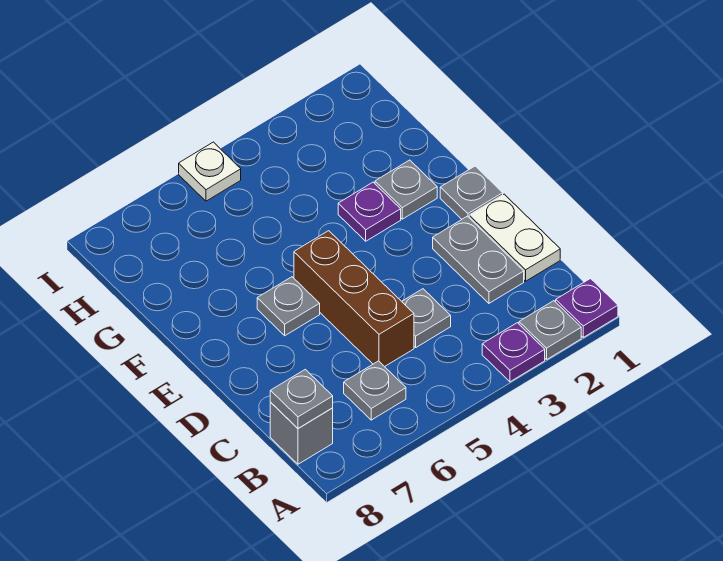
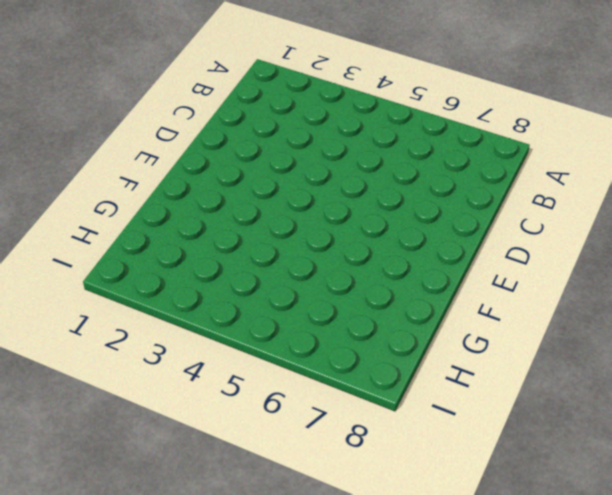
none -> purple 1x1 plate [556,279,618,337]
none -> grey 1x1 plate [519,301,581,359]
none -> purple 1x1 plate [482,323,545,382]

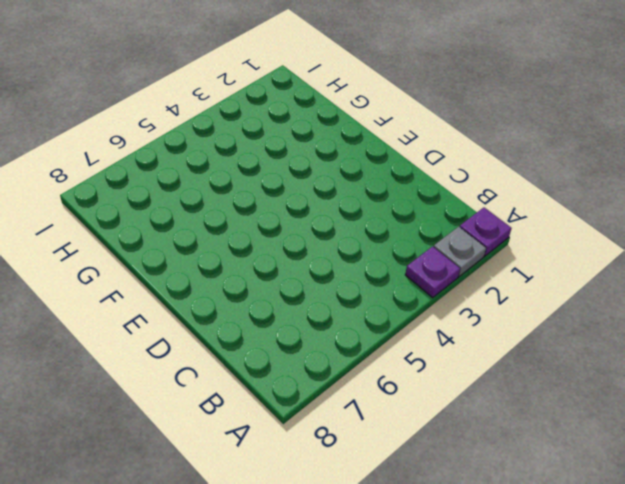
none -> grey 1x1 plate [344,361,406,420]
none -> grey 1x1 brick [270,403,333,464]
none -> white 1x2 plate [469,194,560,281]

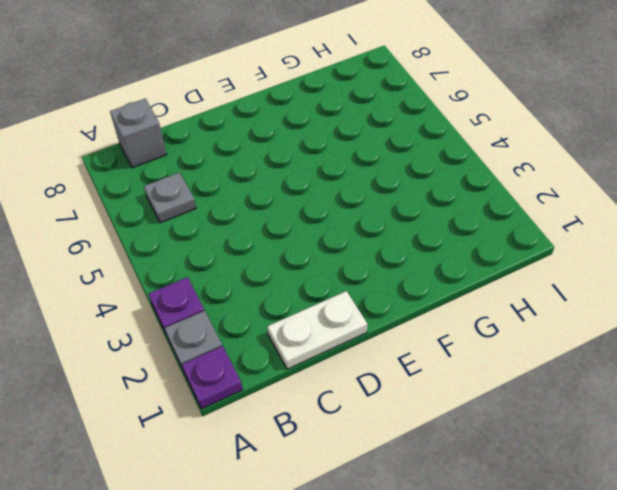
none -> grey 1x2 plate [433,216,524,303]
none -> grey 1x1 plate [402,289,451,347]
none -> brown 1x3 brick [294,231,414,367]

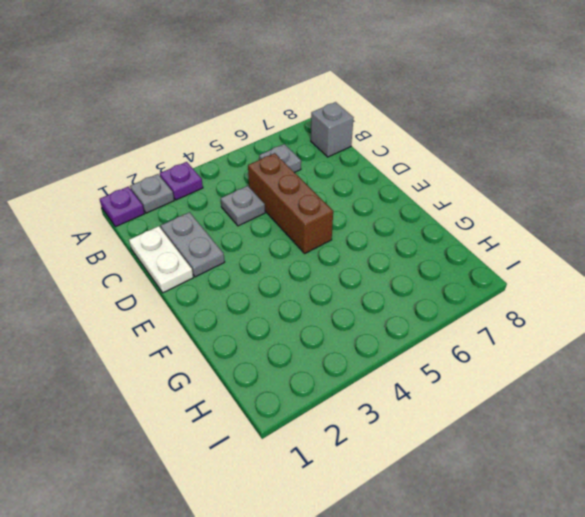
none -> grey 1x1 plate [440,166,503,219]
none -> grey 1x1 plate [257,277,320,336]
none -> grey 1x1 plate [375,160,437,219]

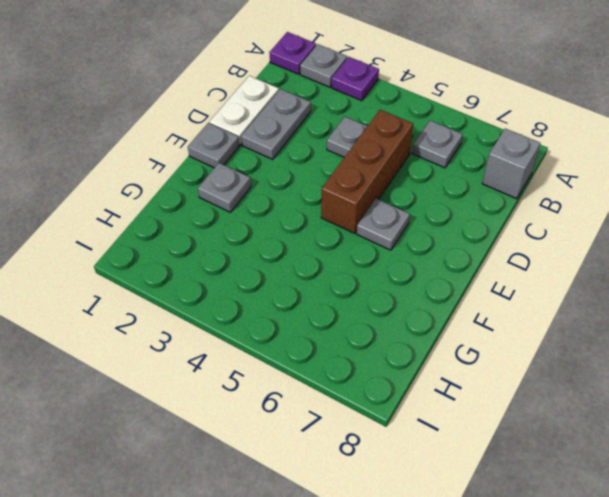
none -> purple 1x1 plate [338,182,401,241]
none -> white 1x1 plate [179,142,241,201]
none -> grey 1x1 plate [270,369,333,428]

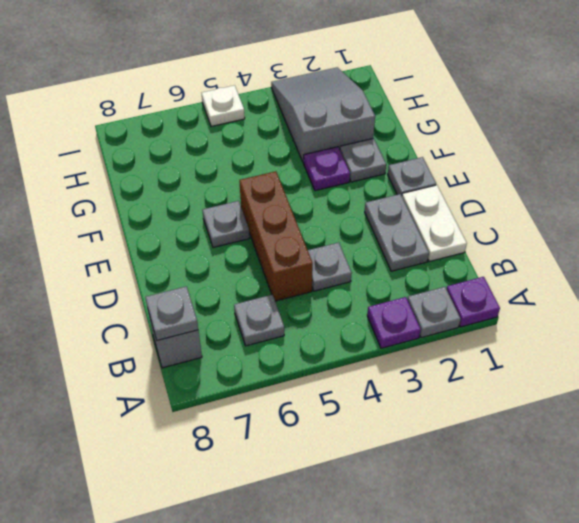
grey 2x3 slope [271,67,375,163] -> none

